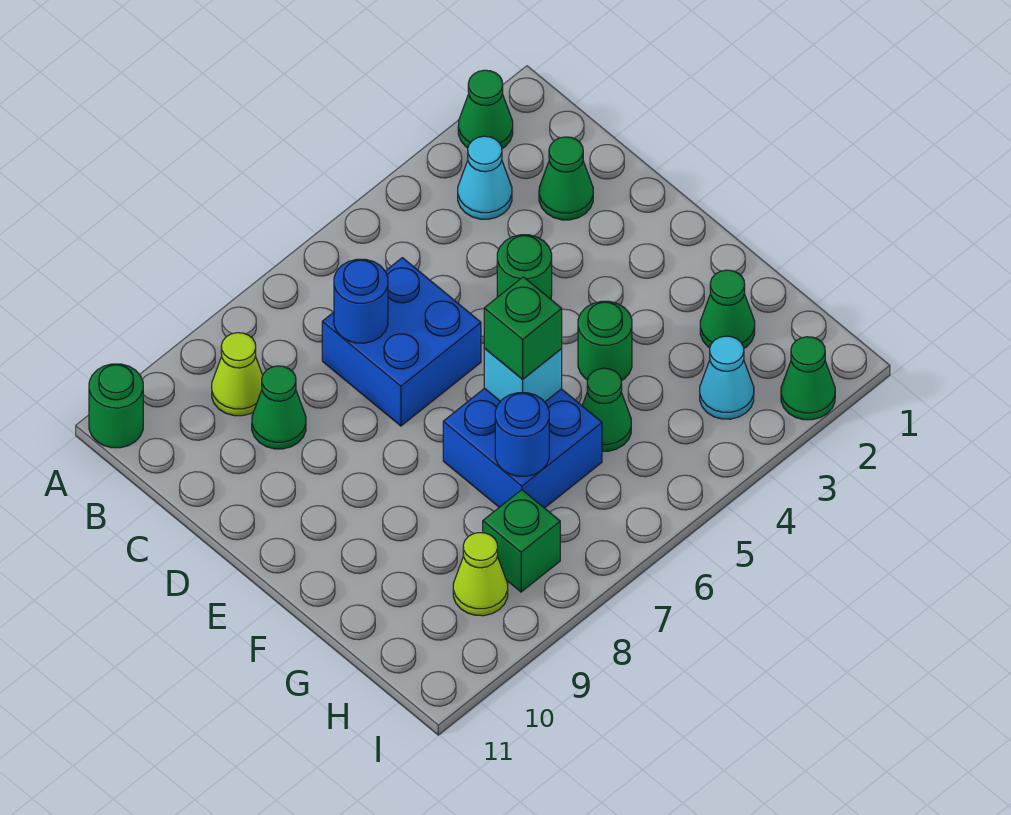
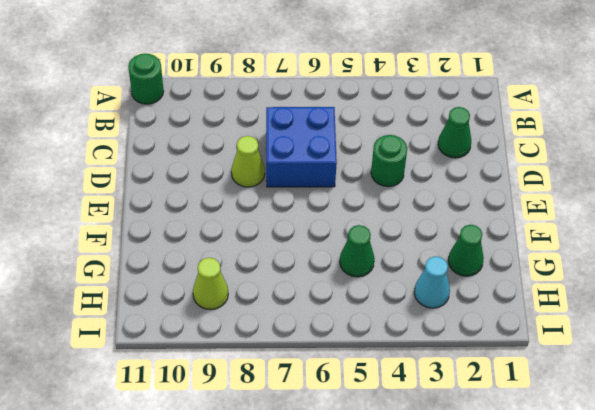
lime 1x1 cone [231,136,265,187] -> lime 1x1 cone moved to [212,333,263,416]
none -> green 1x1 cone [458,70,513,148]
none -> cyan 1x1 cone [458,136,512,219]
none -> green 1x1 cone [252,366,306,449]

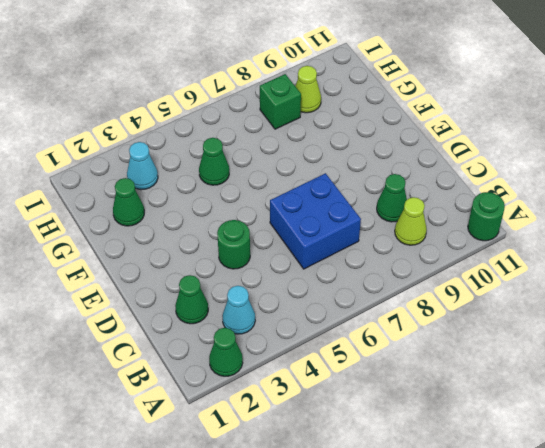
none -> green 1x1 round brick [578,301,632,381]
none -> blue 2x2 brick [443,388,602,508]
none -> green 1x1 cone [781,337,835,420]

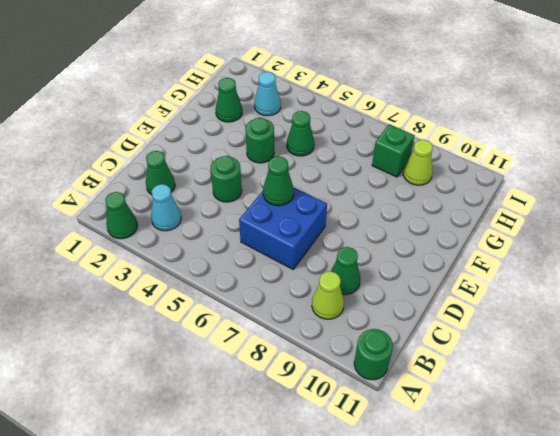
green 1x1 cone [263,156,294,206] -> green 1x1 cone moved to [781,337,835,420]
none -> blue 2x2 brick [443,388,602,508]
none -> blue 1x1 round brick [334,259,388,343]
none -> cyan 1x1 brick [484,348,562,402]

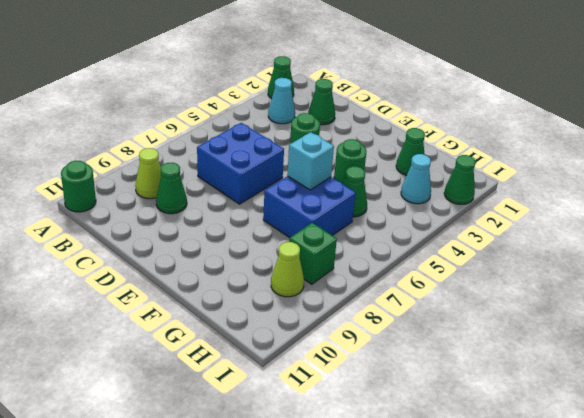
none -> blue 1x1 round brick [334,259,388,343]
none -> blue 1x1 round brick [495,393,549,476]
none -> green 1x1 brick [484,277,562,379]

